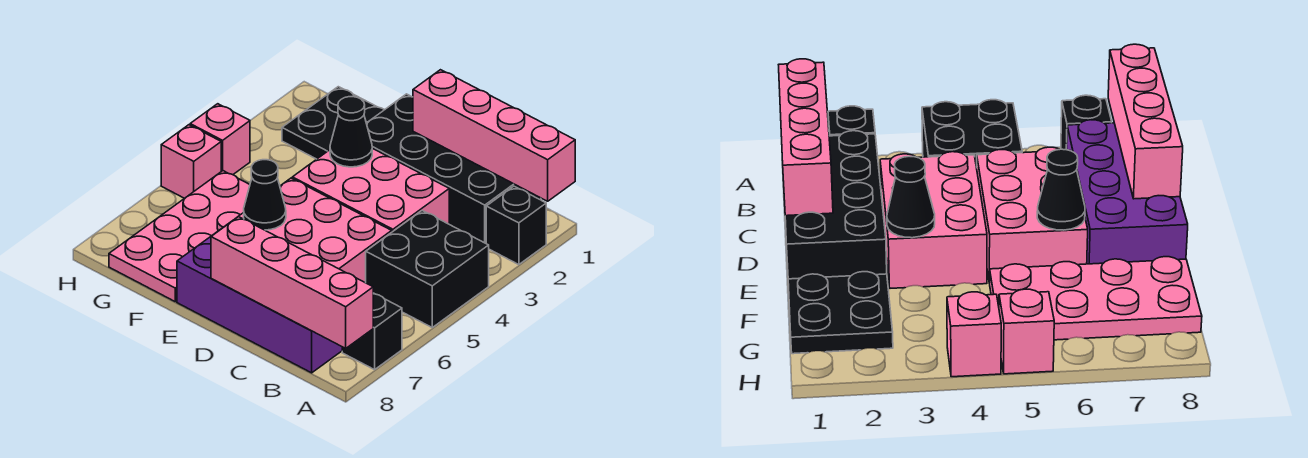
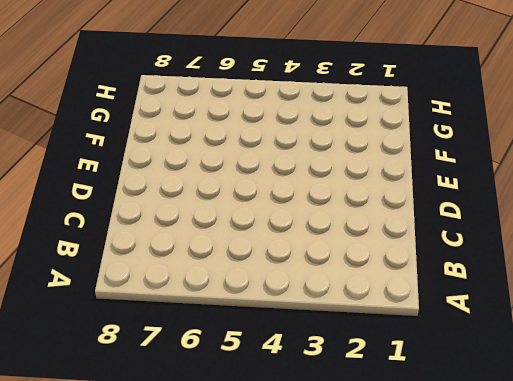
none -> black 1x1 brick [486,186,546,265]
none -> black 2x2 brick [366,211,489,327]
none -> black 1x1 brick [342,293,402,370]

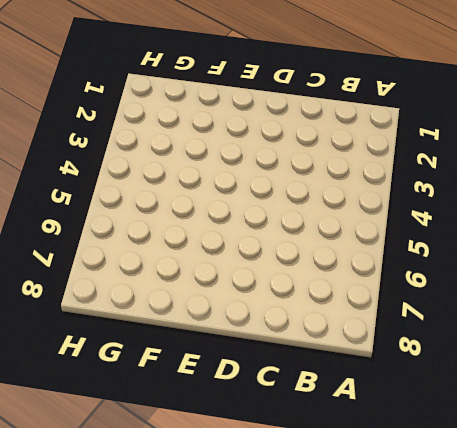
none -> black 1x1 brick [486,186,546,265]
none -> black 2x2 brick [366,211,489,327]
none -> black 1x1 brick [342,293,402,370]

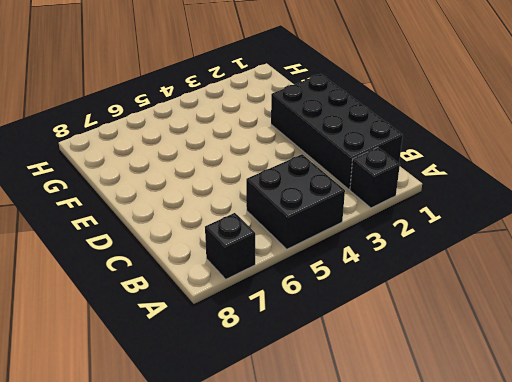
none -> purple 2x4 brick [177,221,342,373]
none -> pink 2x3 brick [292,148,449,232]
none -> pink 2x3 brick [235,178,392,283]

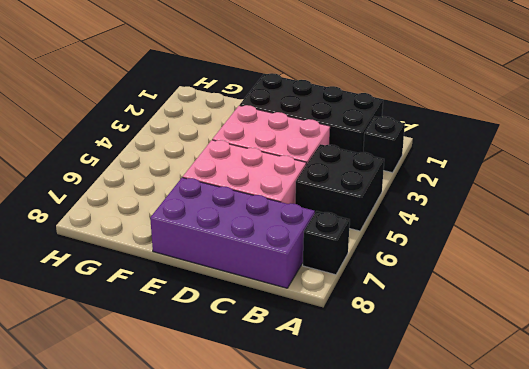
none -> black 2x2 plate [282,87,384,159]
none -> pink 2x4 plate [109,171,250,302]
none -> pink 1x1 brick [190,104,250,175]

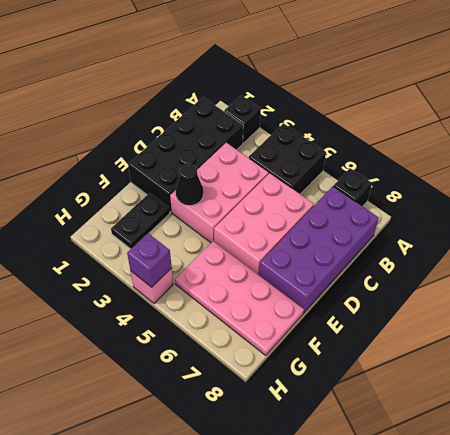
black 1x2 plate [111,193,170,249] -> black 2x2 plate [282,87,384,159]
purple 1x1 brick [127,233,172,287] -> none
none -> pink 1x1 brick [161,125,221,198]
none -> pink 1x4 brick [413,70,575,201]
none -> pink 1x4 brick [211,217,373,348]

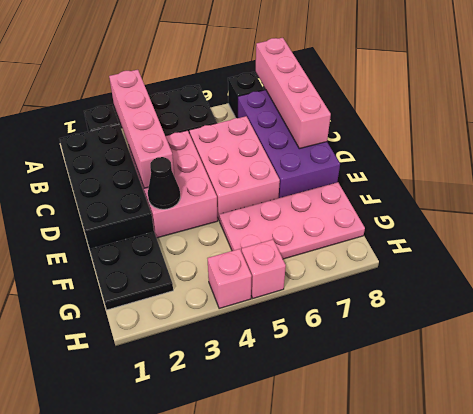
pink 1x4 brick [109,70,174,188] -> pink 1x4 brick moved to [413,70,575,201]
none -> black 1x1 cone [244,160,286,230]

